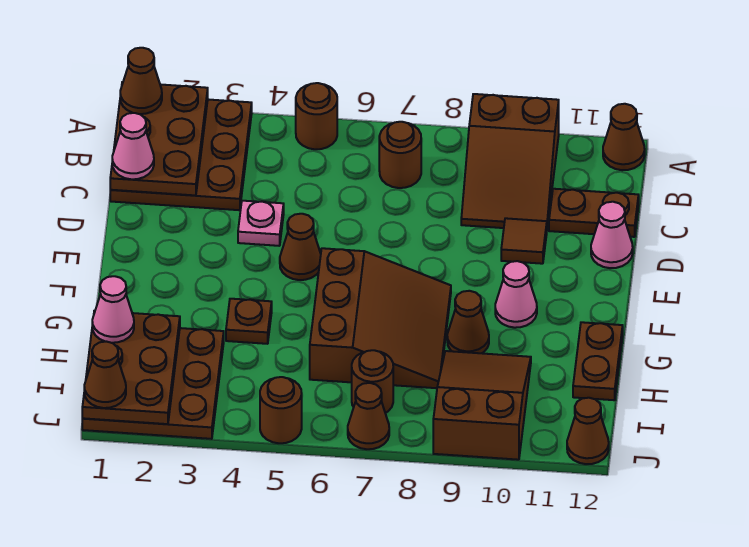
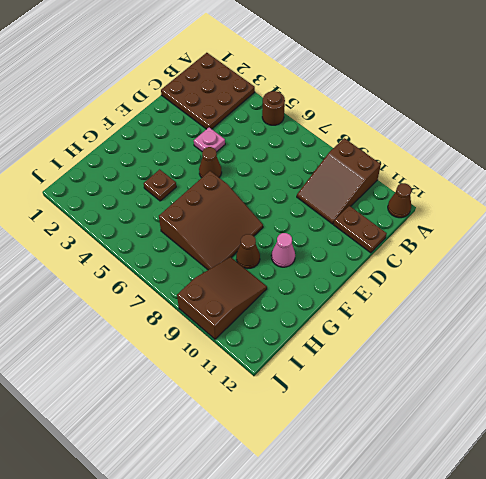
none -> brown 1x1 round brick [379,122,421,188]
none -> brown 1x1 tile [501,218,547,264]
none -> pink 1x1 cone [591,202,633,268]

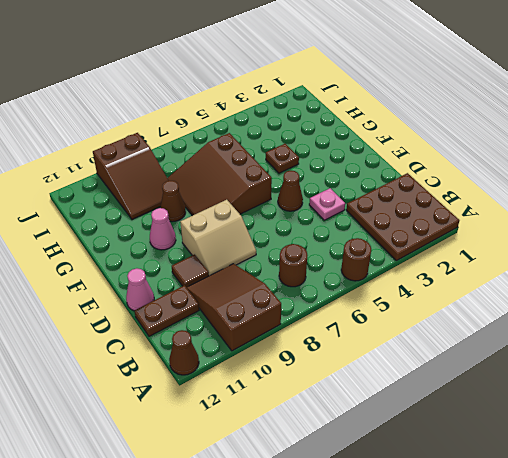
tan 2x2 slope [180,200,256,276] -> none
none -> brown 1x2 plate [573,322,623,400]
none -> brown 3x3 plate [82,328,224,439]
none -> brown 1x1 round brick [352,350,393,413]

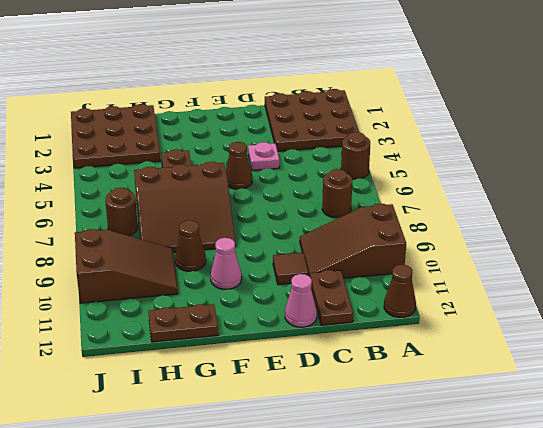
none -> brown 1x1 round brick [260,377,302,443]
none -> brown 1x1 cone [348,383,389,449]
none -> brown 1x1 cone [567,398,609,464]

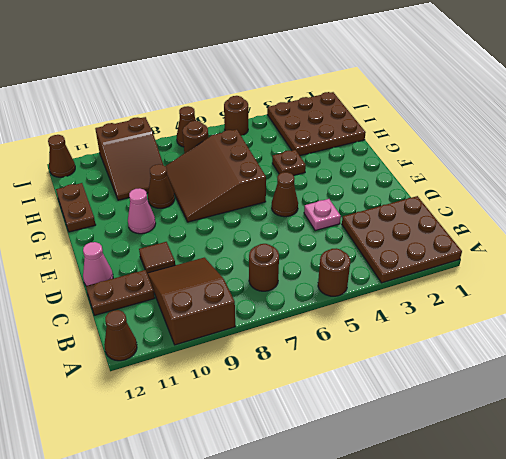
none -> brown 2x3 plate [110,82,208,196]
none -> brown 2x3 plate [82,311,180,424]
none -> brown 1x1 cone [120,48,162,114]

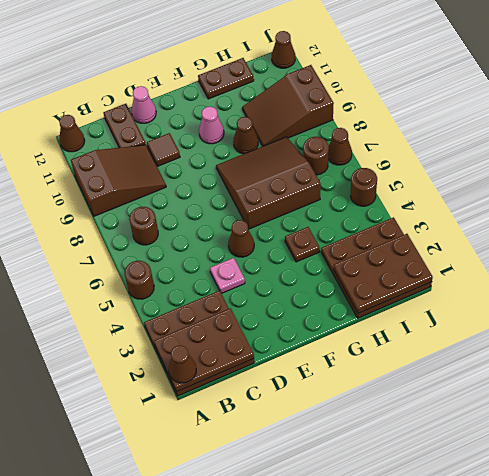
none -> pink 1x1 cone [112,113,154,179]
none -> pink 1x1 cone [92,276,134,343]
none -> brown 1x1 cone [84,342,126,408]

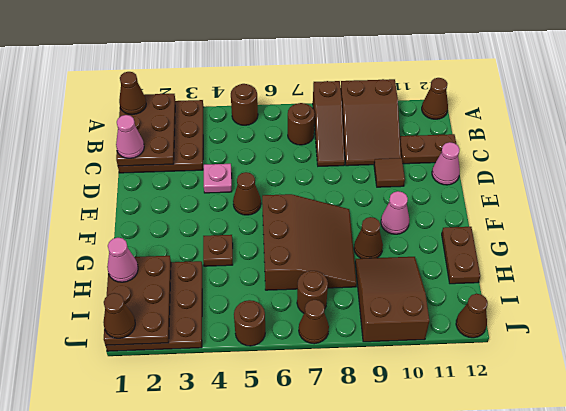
brown 1x3 slope [313,81,345,166] -> none

